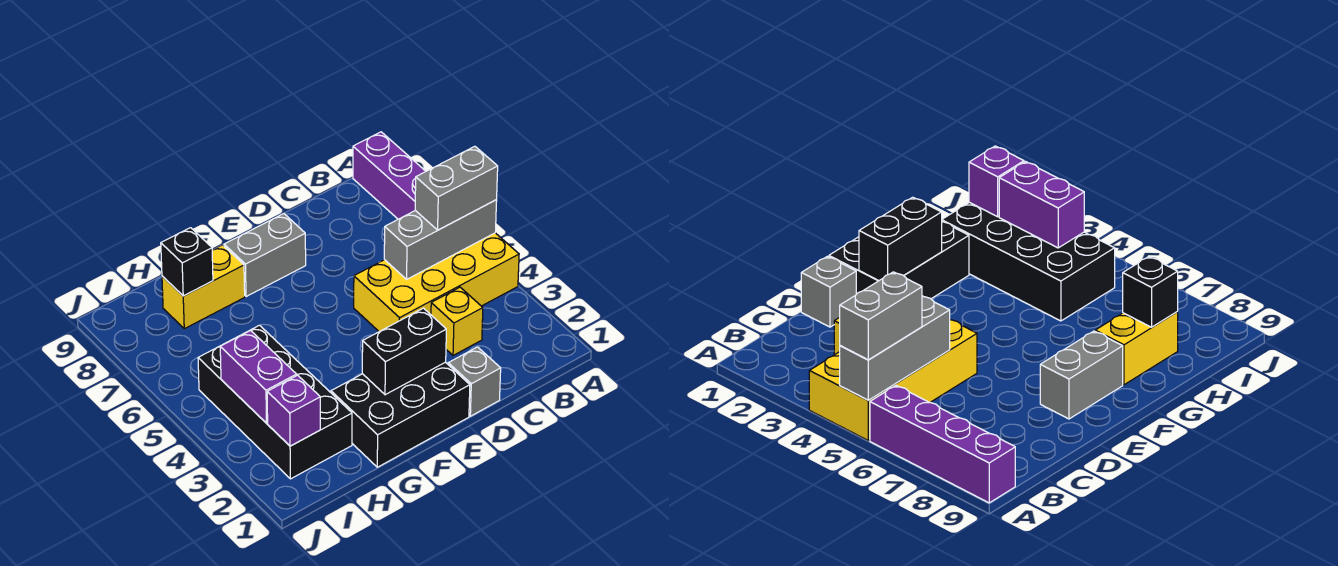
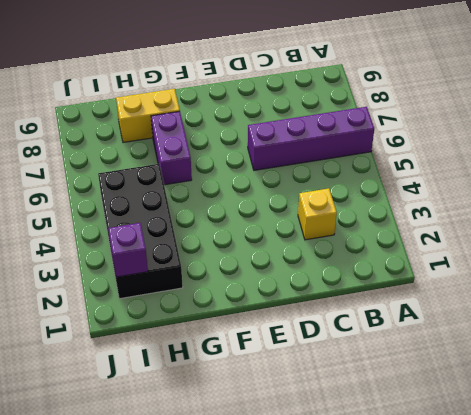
purple 1x4 brick [248,107,374,170] -> purple 1x4 brick turned to [353,132,426,219]
purple 1x2 brick [151,111,192,185] -> purple 1x2 brick moved to [220,330,297,423]
none -> yellow 2x4 brick [354,233,519,332]
none -> grey 1x1 brick [448,347,501,416]
none -> black 2x3 brick [331,362,470,467]

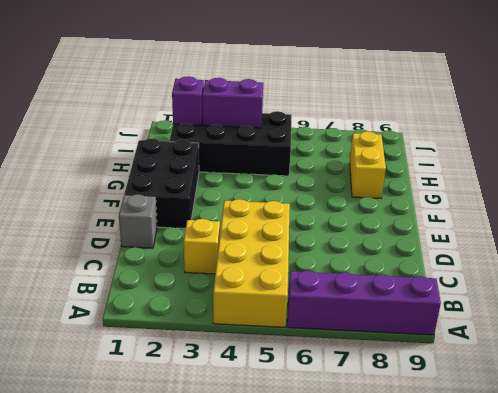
none -> grey 1x2 brick [224,213,306,297]
none -> grey 1x3 brick [384,200,497,279]
none -> black 1x2 brick [362,308,446,395]

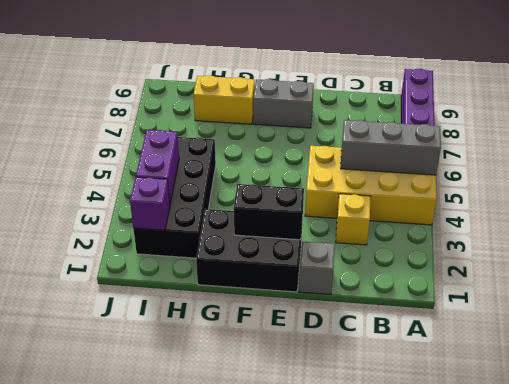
none -> black 1x1 brick [161,228,213,296]
none -> grey 1x2 brick [415,146,498,230]

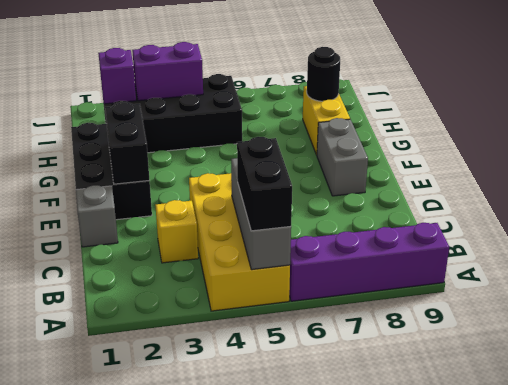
black 1x2 brick [237,137,292,231] -> grey 1x2 brick [415,146,498,230]
black 1x1 round brick [307,47,340,101] -> black 1x1 brick [161,228,213,296]

